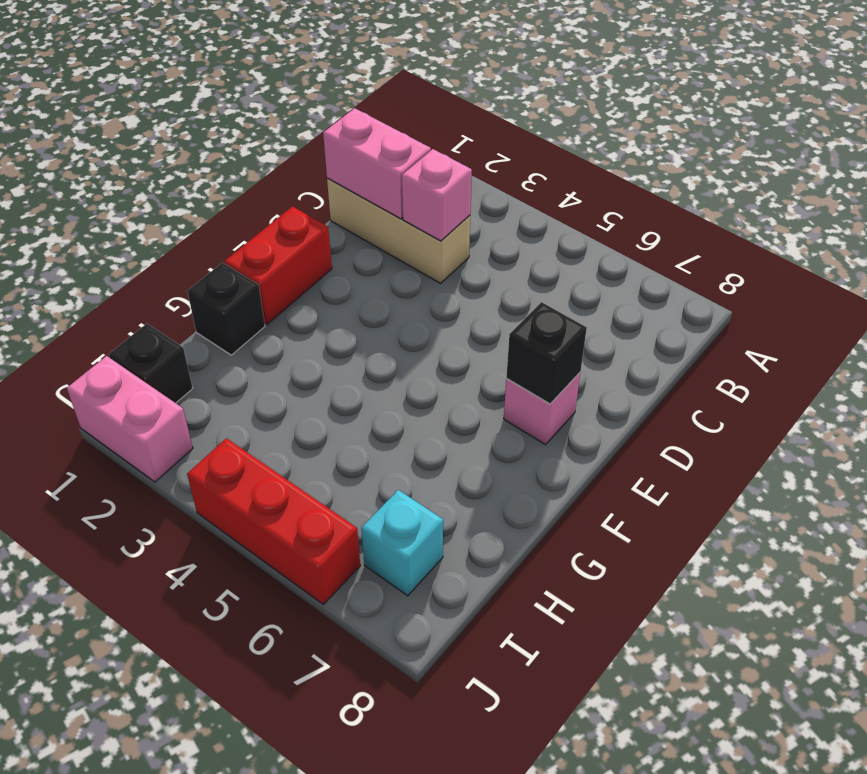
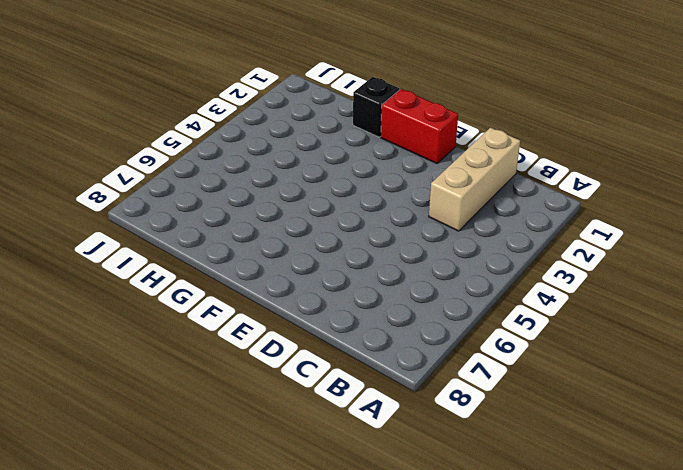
none -> pink 1x1 brick [504,372,581,445]
none -> black 1x1 brick [109,324,193,403]

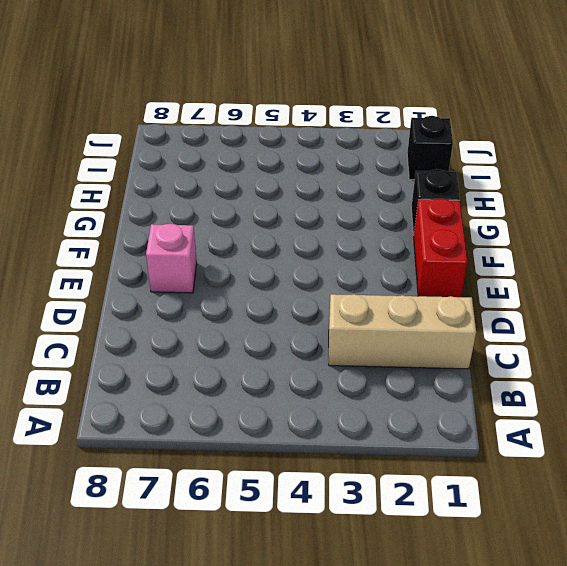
none -> cyan 1x1 brick [361,490,443,596]
none -> pink 1x2 brick [67,356,193,482]

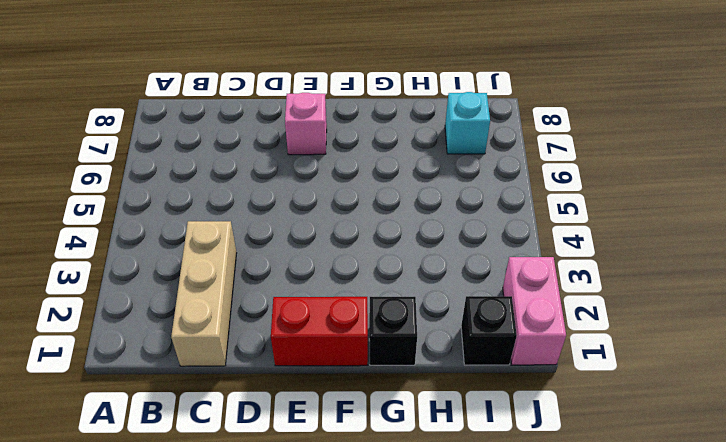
none -> red 1x3 brick [187,438,360,604]
none -> pink 1x2 brick [323,108,431,219]

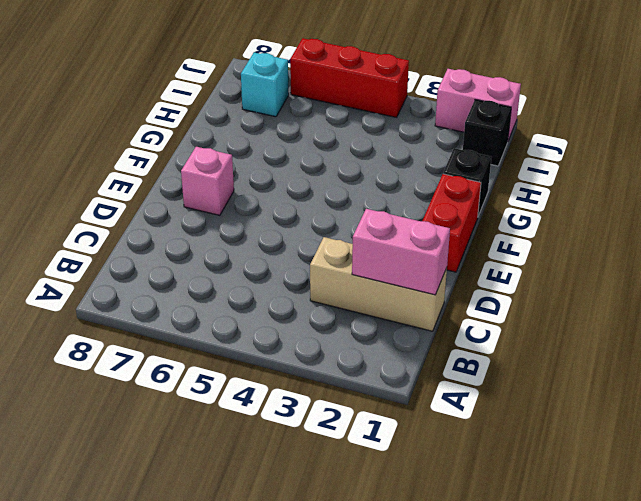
none -> pink 1x1 brick [402,149,472,241]
none -> black 1x1 brick [506,302,587,404]

